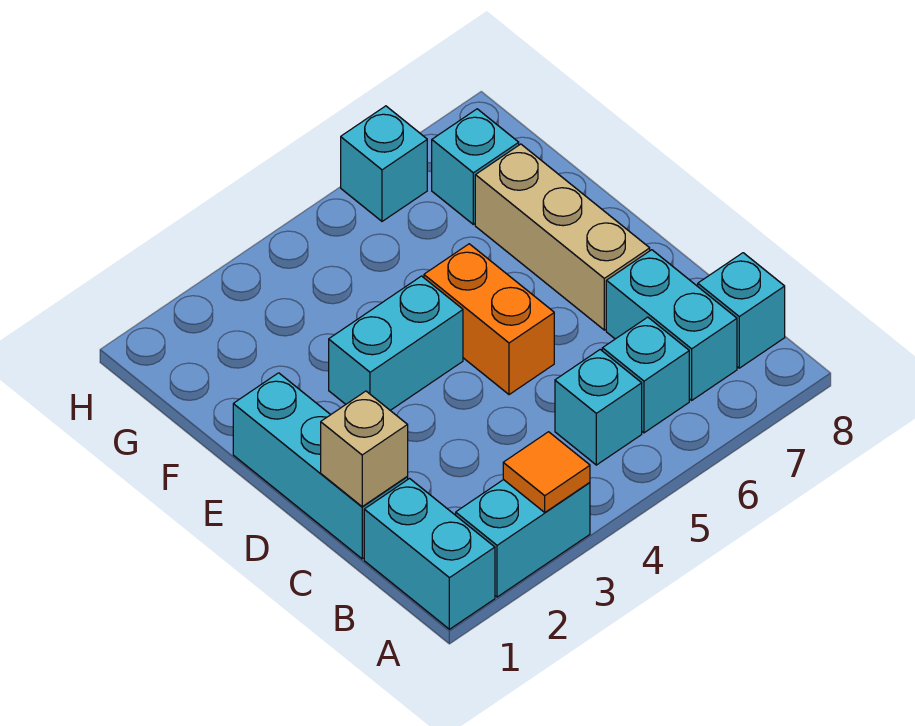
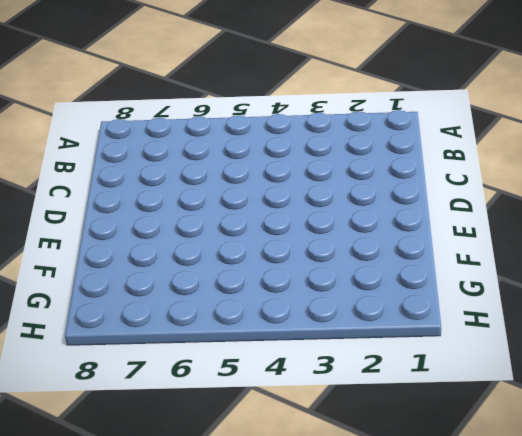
none -> cyan 1x2 brick [364,479,495,629]
none -> cyan 1x2 brick [456,480,590,597]
none -> cyan 1x1 brick [555,350,642,465]

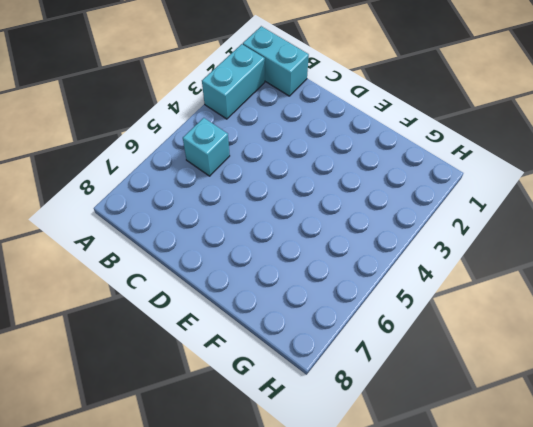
none -> cyan 1x1 brick [602,317,689,433]
none -> cyan 1x2 brick [606,250,737,400]
none -> cyan 1x1 brick [698,253,785,368]

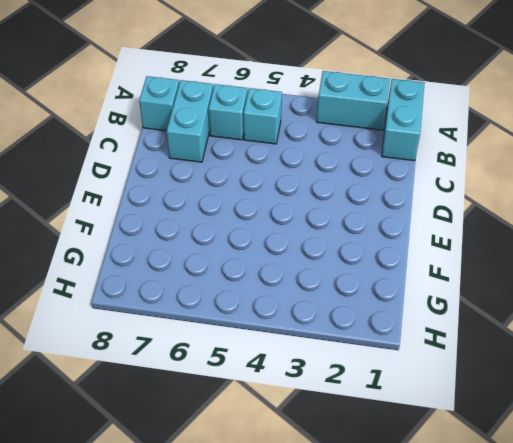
none -> cyan 1x3 brick [233,373,408,559]
none -> orange 1x2 brick [424,244,554,395]
none -> tan 1x3 brick [475,144,650,330]

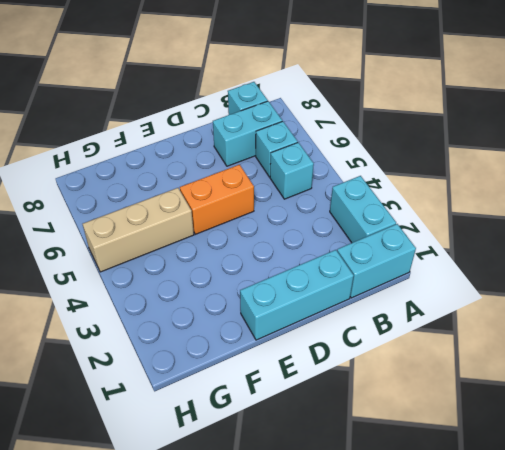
tan 1x3 brick [83,188,194,272] -> tan 1x3 brick moved to [475,144,650,330]
none -> cyan 1x2 brick [329,276,463,410]
none -> cyan 1x1 brick [432,109,519,224]
none -> cyan 1x1 brick [341,106,427,221]

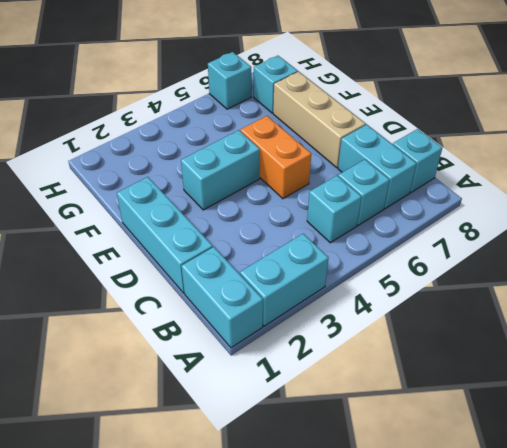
none -> orange 1x1 tile [503,432,590,512]
none -> tan 1x1 brick [321,391,408,507]

